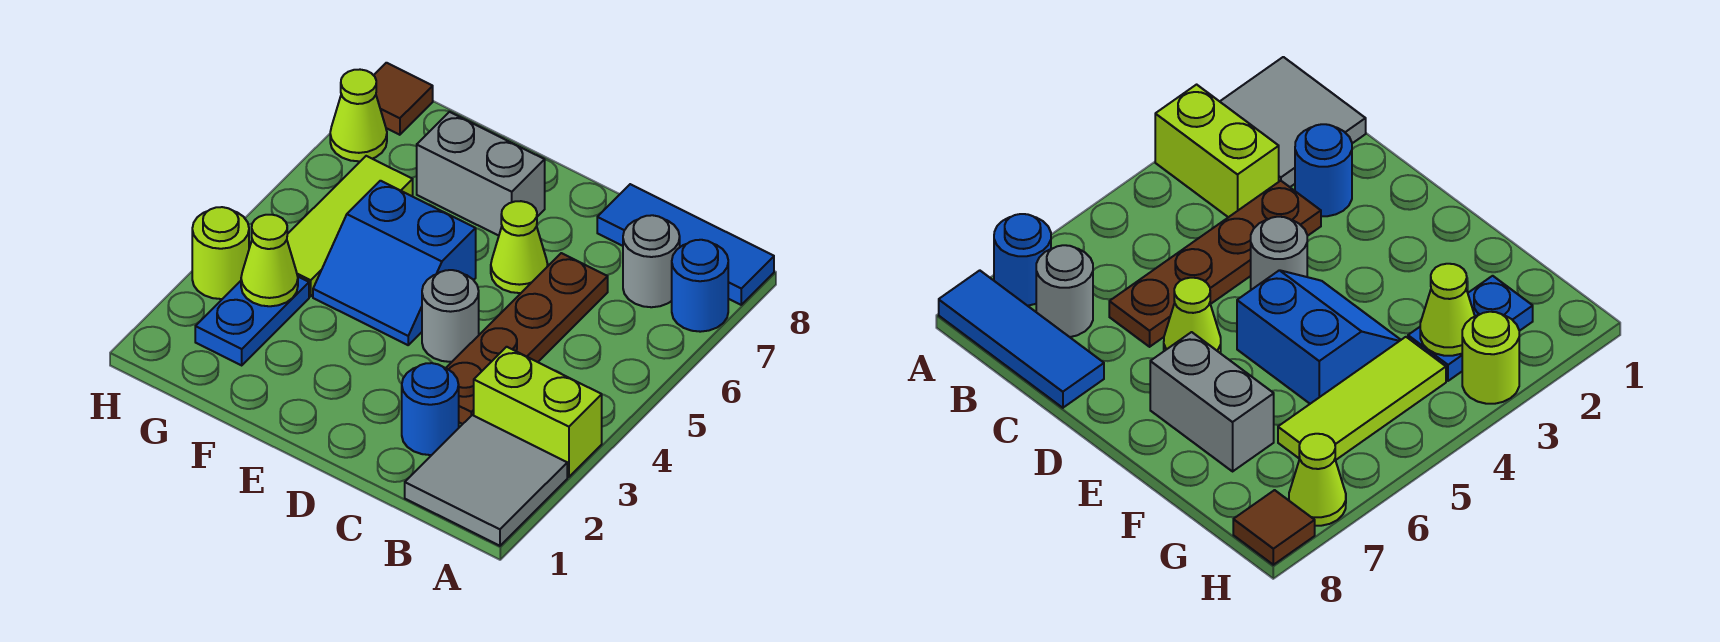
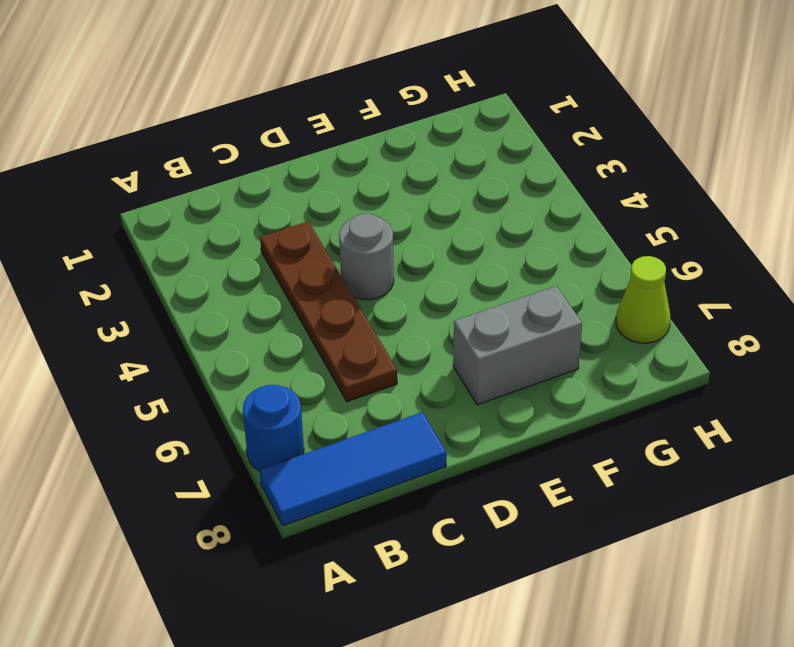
none -> grey 2x2 tile [405,415,567,546]
none -> lime 1x2 brick [474,347,602,477]
none -> grey 1x1 round brick [623,215,680,307]

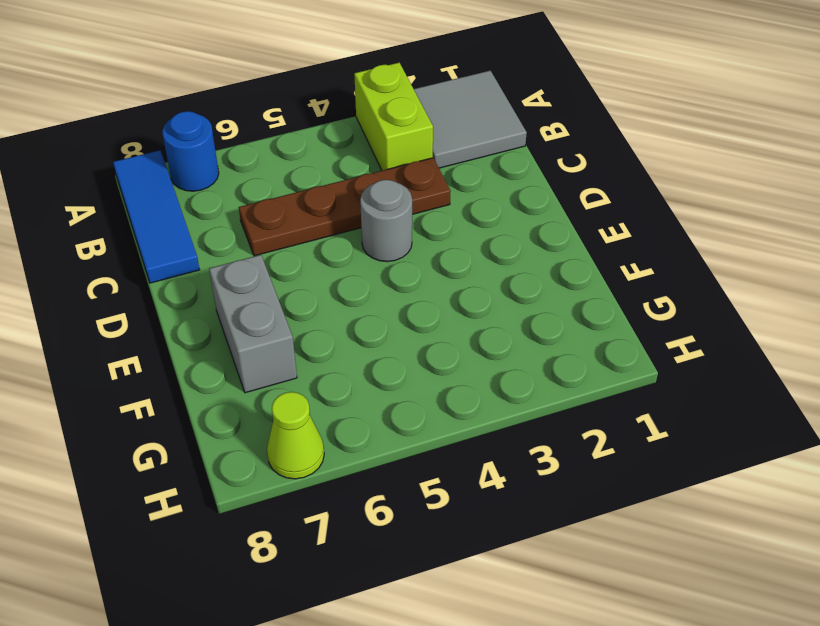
none -> grey 1x1 round brick [623,215,680,307]
none -> blue 1x1 round brick [402,363,459,455]
none -> lime 1x1 cone [491,201,548,293]

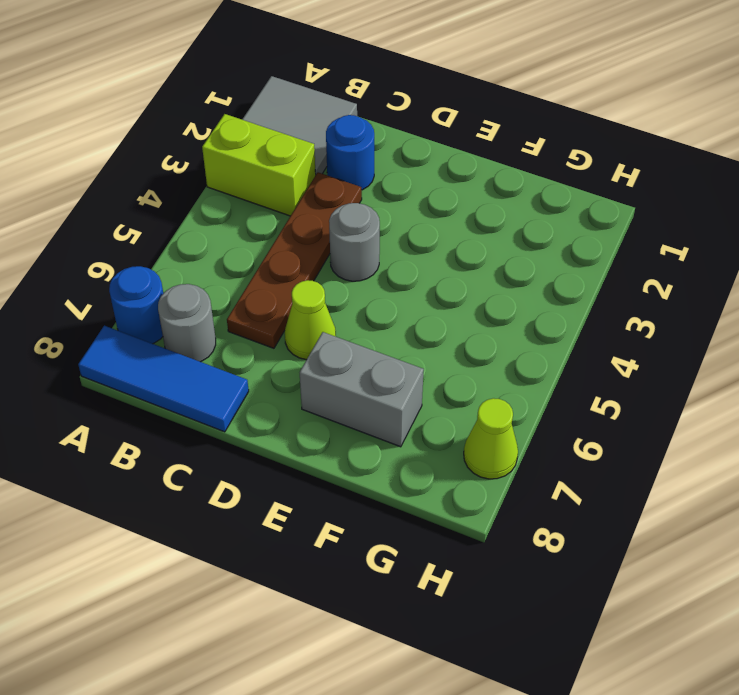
none -> blue 2x2 slope [313,181,476,345]
none -> blue 1x2 plate [195,277,309,365]
none -> lime 1x3 tile [287,156,413,297]

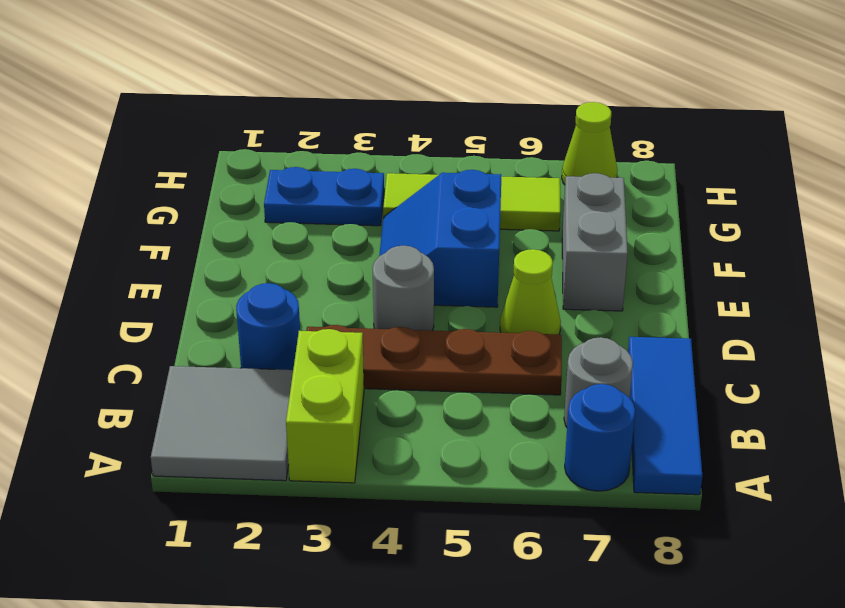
none -> lime 1x1 round brick [192,207,249,299]
none -> brown 1x1 tile [374,63,433,135]
none -> lime 1x1 cone [241,215,298,306]

